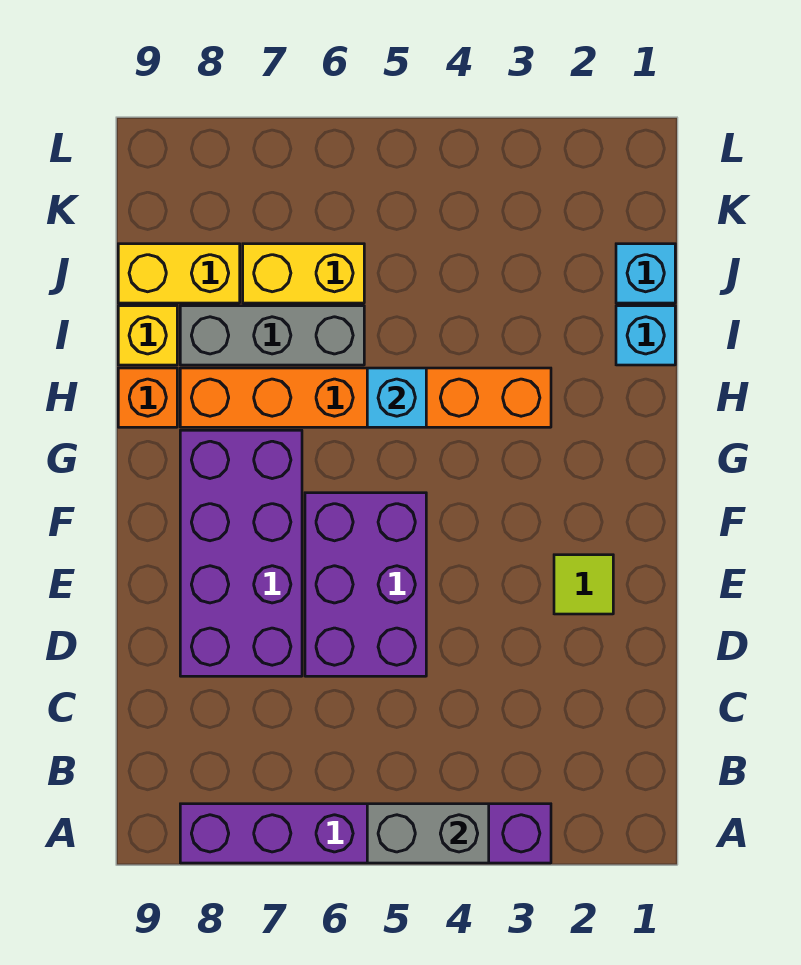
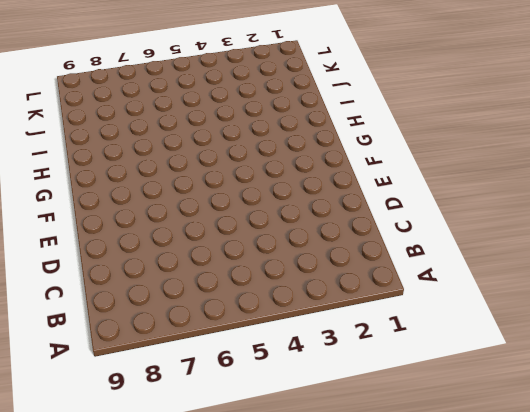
none -> purple 1x6 brick [180,804,551,863]
none -> purple 2x3 brick [305,493,426,676]
none -> purple 2x4 brick [180,430,302,676]

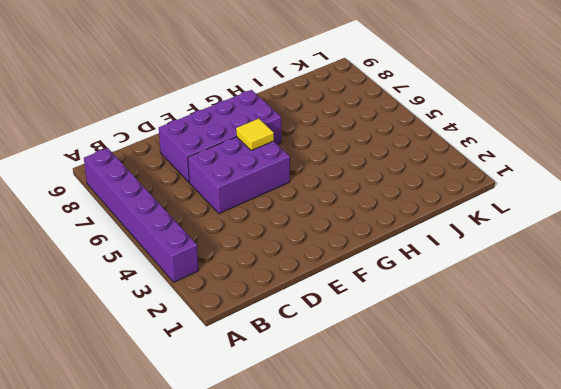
yellow 1x1 tile [236,119,274,151] -> none
none -> lime 1x1 tile [554,555,613,614]
none -> orange 1x6 brick [180,368,551,427]
none -> orange 1x1 brick [118,368,177,427]

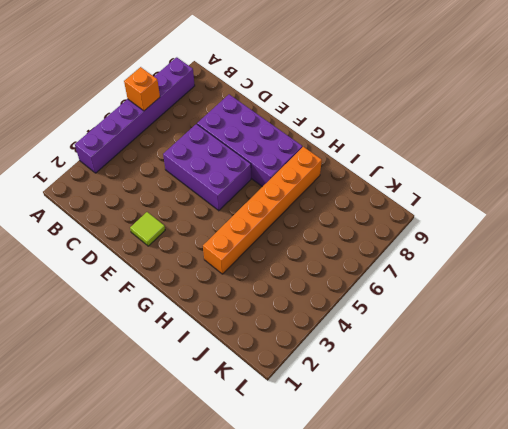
orange 1x1 brick [124,67,160,111] -> orange 1x1 brick moved to [118,368,177,427]
none -> cyan 1x1 brick [616,306,675,365]
none -> grey 1x3 brick [180,306,364,365]
none -> yellow 1x1 brick [118,306,177,365]

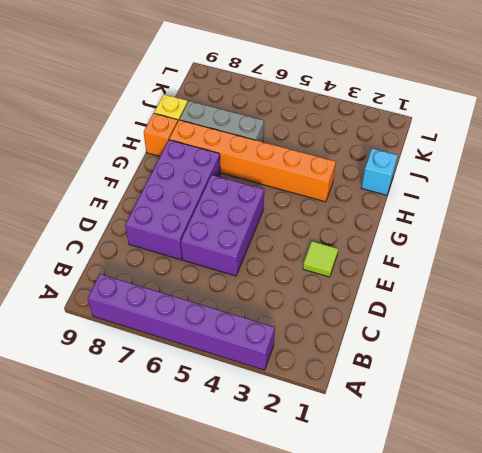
none -> cyan 1x1 brick [616,244,675,303]
none -> yellow 1x2 brick [243,244,364,303]
none -> yellow 1x2 brick [118,244,240,303]

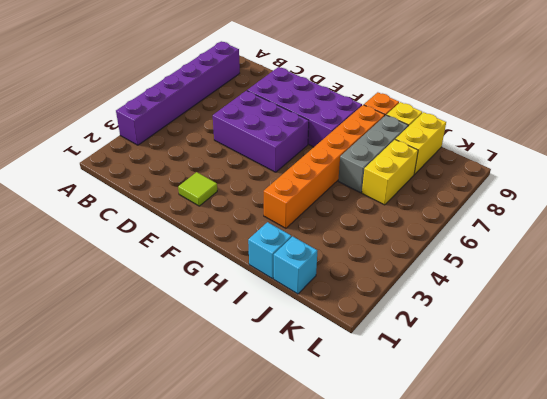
none -> grey 1x2 brick [367,804,489,863]
none -> cyan 1x1 brick [367,368,426,427]

